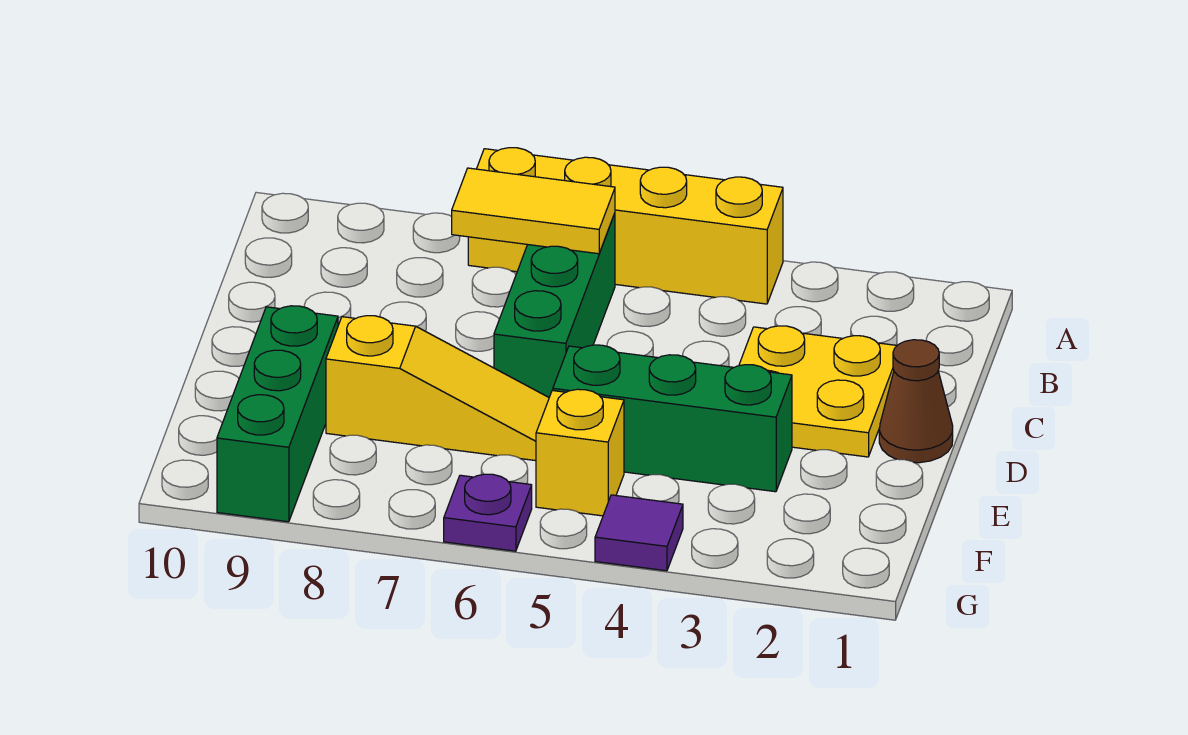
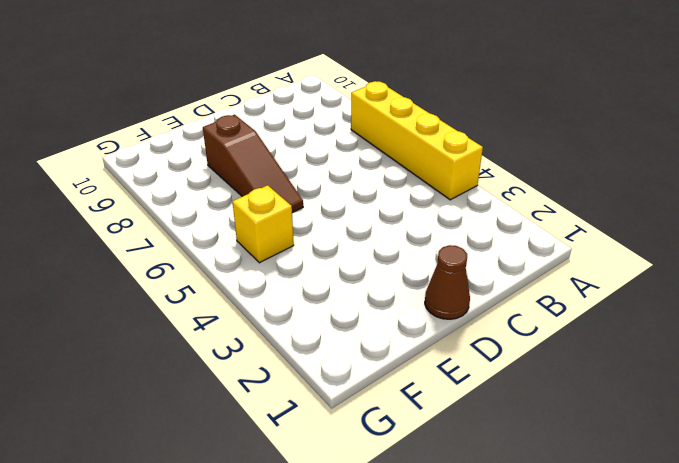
brown 1x3 slope [203,115,303,213] -> yellow 1x3 slope [326,316,549,461]
none -> green 1x3 brick [494,214,615,397]
none -> yellow 2x2 plate [739,326,897,457]

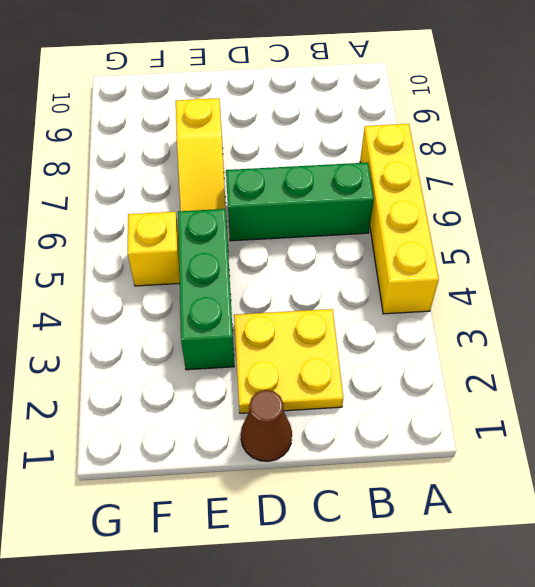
none -> green 1x3 brick [217,306,338,522]
none -> purple 1x1 tile [595,495,683,571]

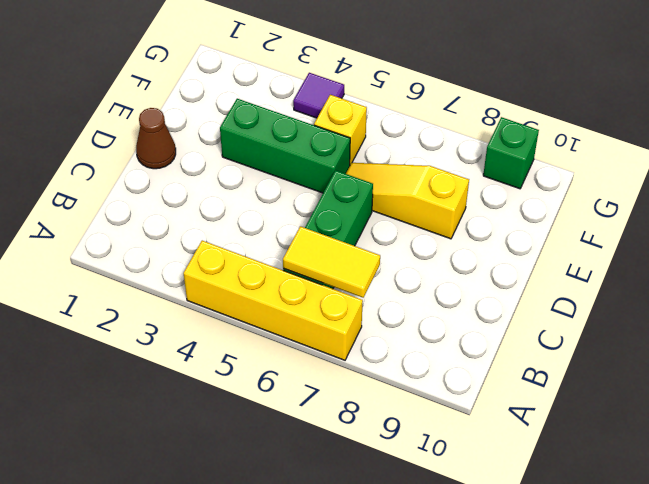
green 1x1 brick [483,117,539,189] -> green 1x3 brick [217,306,338,522]
none -> yellow 2x2 plate [739,326,897,457]
none -> purple 1x1 plate [444,474,532,551]

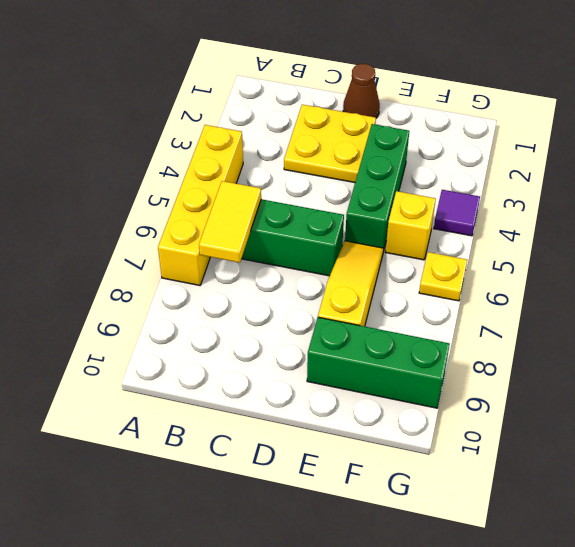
yellow 1x1 plate [419,252,467,301] -> purple 1x1 plate [444,474,532,551]

